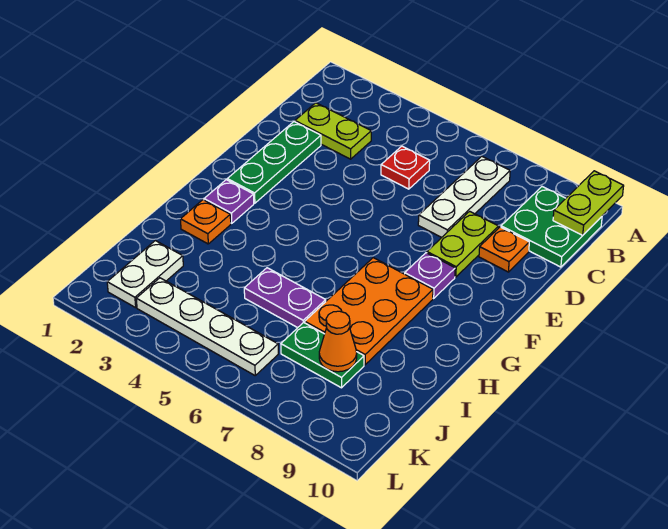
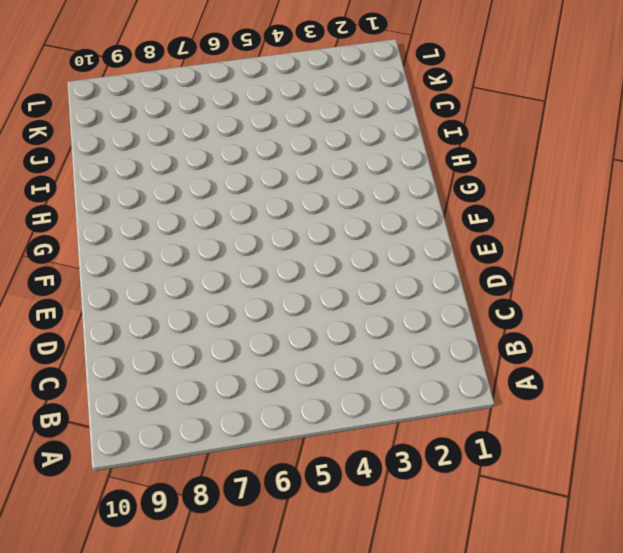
none -> white 1x3 plate [418,156,510,237]
none -> green 2x2 plate [501,187,602,267]
none -> lime 1x2 plate [295,103,371,159]

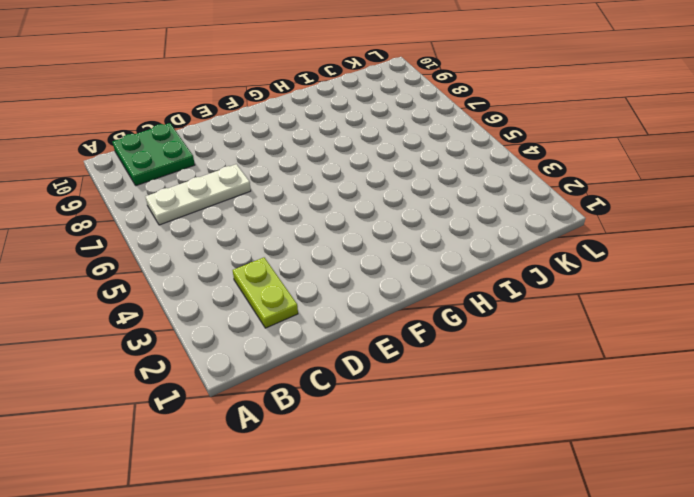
none -> red 1x1 plate [381,146,430,189]
none -> green 1x3 plate [227,122,321,203]
none -> lime 1x2 plate [427,211,499,277]

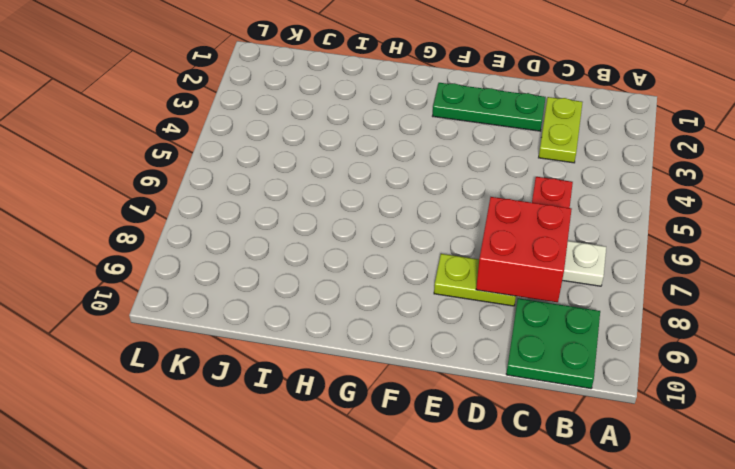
red 2x2 brick [476,197,572,302] -> none
none -> orange 1x1 plate [479,227,529,272]
none -> purple 1x1 plate [405,253,455,298]
none -> purple 1x1 plate [204,180,254,223]

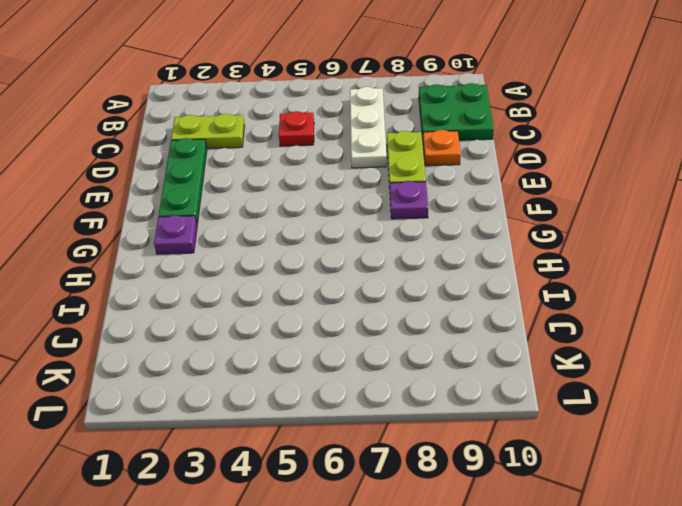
none -> orange 2x3 plate [305,258,433,365]
none -> orange 1x1 plate [180,200,231,244]
none -> purple 1x2 plate [244,268,326,328]

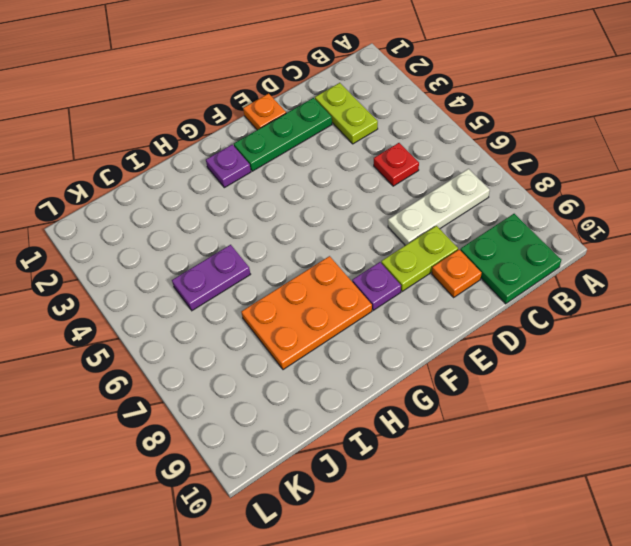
orange 1x1 plate [243,93,286,130] -> orange 1x1 plate moved to [180,200,231,244]
purple 1x2 plate [172,245,251,311] -> purple 1x2 plate turned to [244,268,326,328]
none -> white 1x2 plate [107,241,183,308]
none -> green 1x2 plate [281,322,364,388]
none -> white 1x4 plate [136,278,278,375]

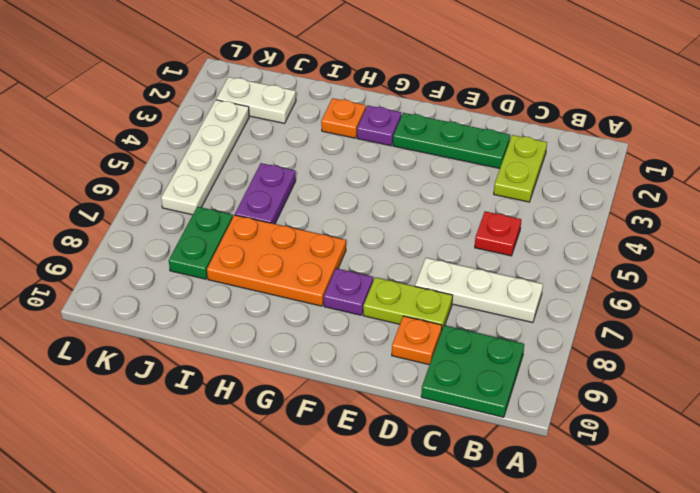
none -> lime 1x2 plate [553,171,624,235]
none -> orange 1x1 cone [319,311,357,372]

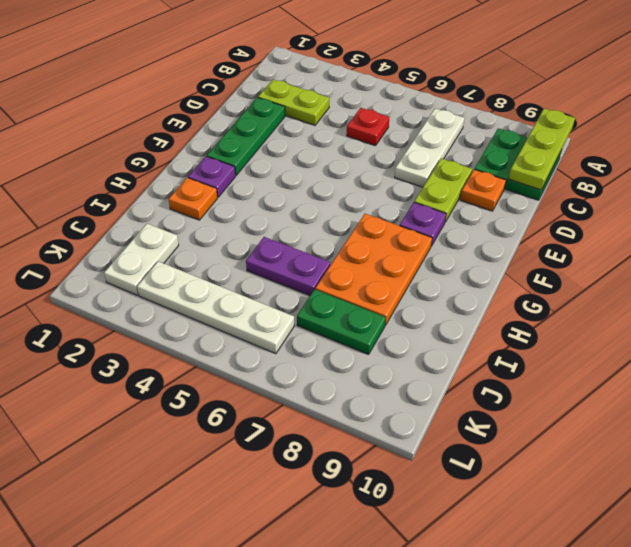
lime 1x3 plate [509,109,575,190] -> lime 1x2 plate [553,171,624,235]
none -> orange 1x1 cone [319,311,357,372]

